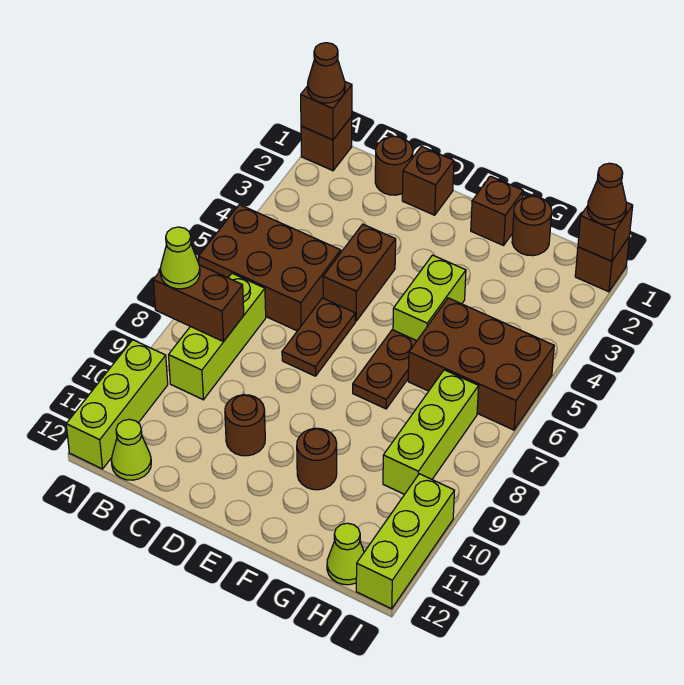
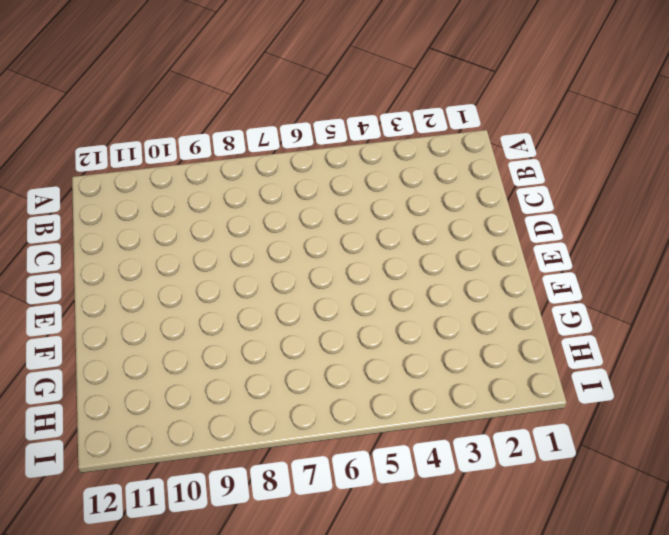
none -> brown 1x1 brick [301,117,352,171]
none -> brown 2x3 brick [198,205,341,331]
none -> lime 1x3 brick [66,340,168,469]

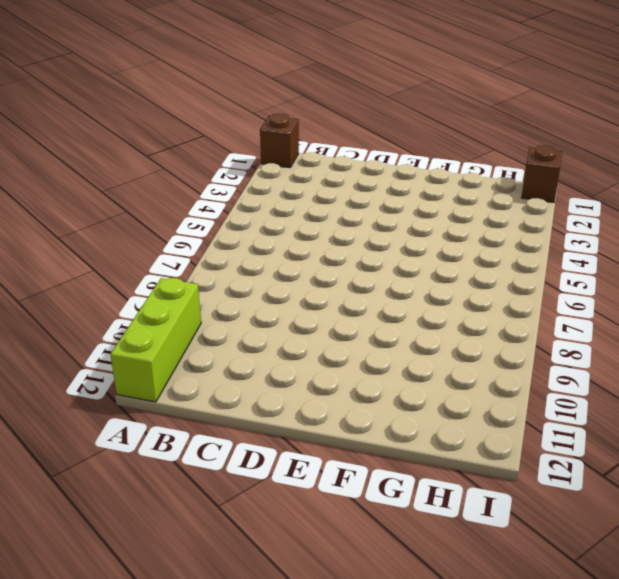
none -> brown 2x3 brick [198,205,341,331]
none -> lime 1x3 brick [169,273,266,400]
none -> lime 1x1 cone [111,419,151,480]

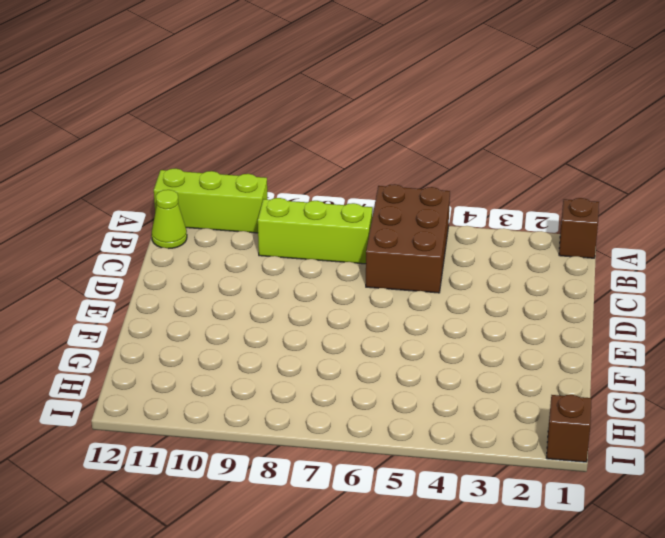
none -> brown 1x1 round brick [375,136,413,195]
none -> brown 1x1 brick [402,146,454,215]
none -> brown 1x2 brick [323,224,396,321]

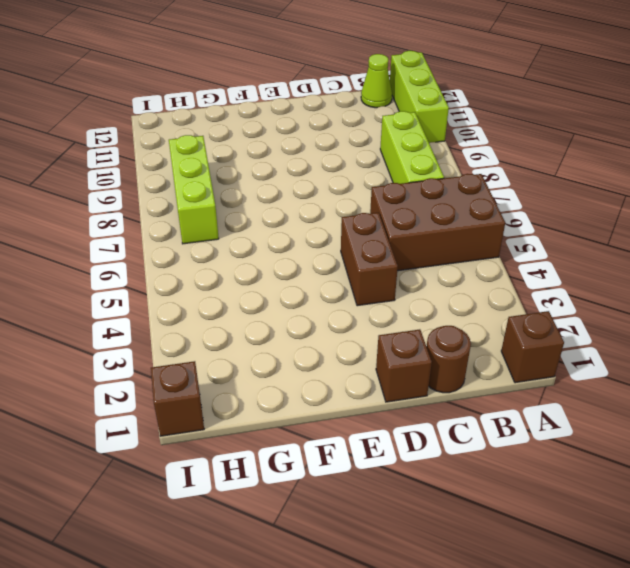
none -> brown 1x2 plate [282,298,355,376]
none -> brown 1x1 round brick [225,395,265,456]
none -> brown 1x1 brick [471,176,523,245]

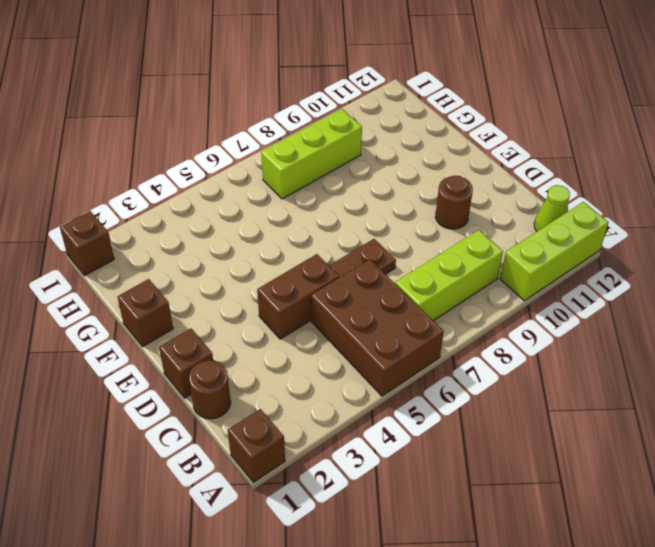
none -> lime 1x2 brick [393,255,466,341]
none -> brown 1x2 plate [353,330,417,409]
none -> brown 1x1 round brick [297,428,337,490]

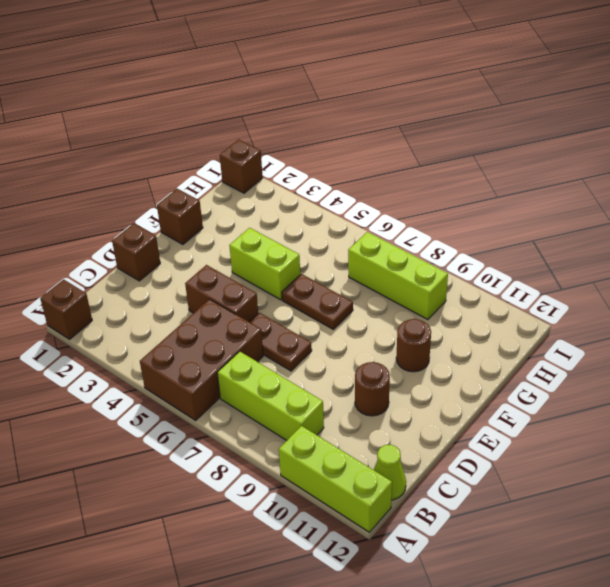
none -> brown 1x1 round brick [375,136,413,195]
none -> brown 1x1 round brick [512,196,552,256]
none -> brown 2x3 brick [408,298,554,430]

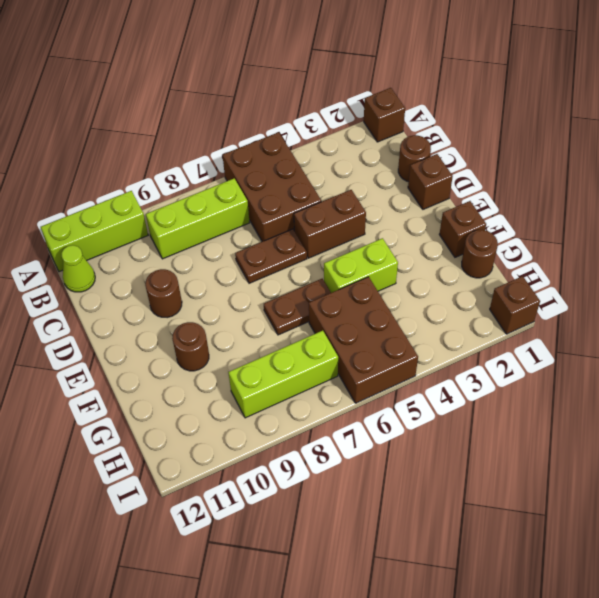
none -> lime 1x1 cone [327,523,364,585]
none -> lime 1x3 brick [356,474,455,609]
none -> brown 1x1 brick [301,82,352,140]

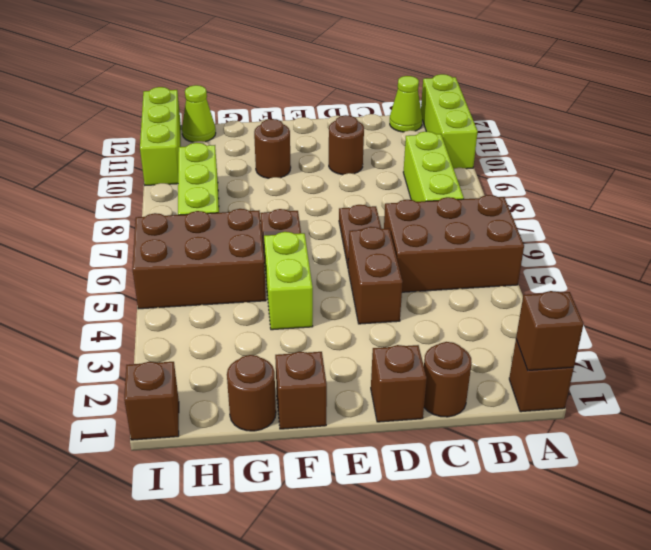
none -> brown 1x2 brick [153,265,244,342]
none -> brown 1x1 brick [578,202,633,261]
none -> brown 1x1 cone [308,43,345,103]

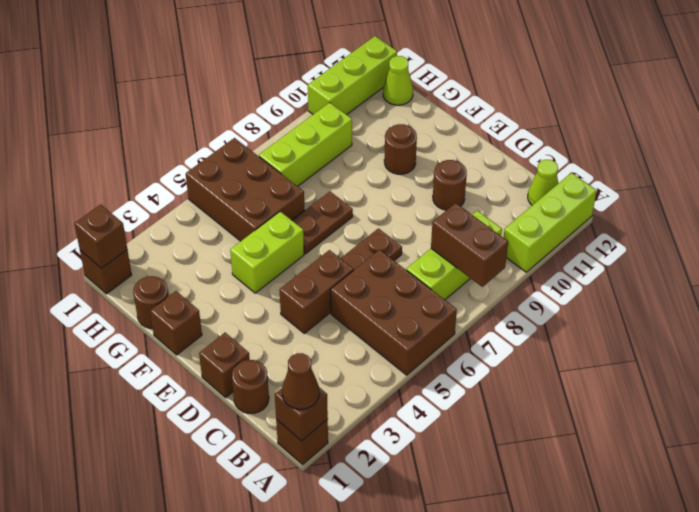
none -> lime 1x1 cone [160,227,200,289]
none -> brown 1x1 cone [588,163,626,225]

